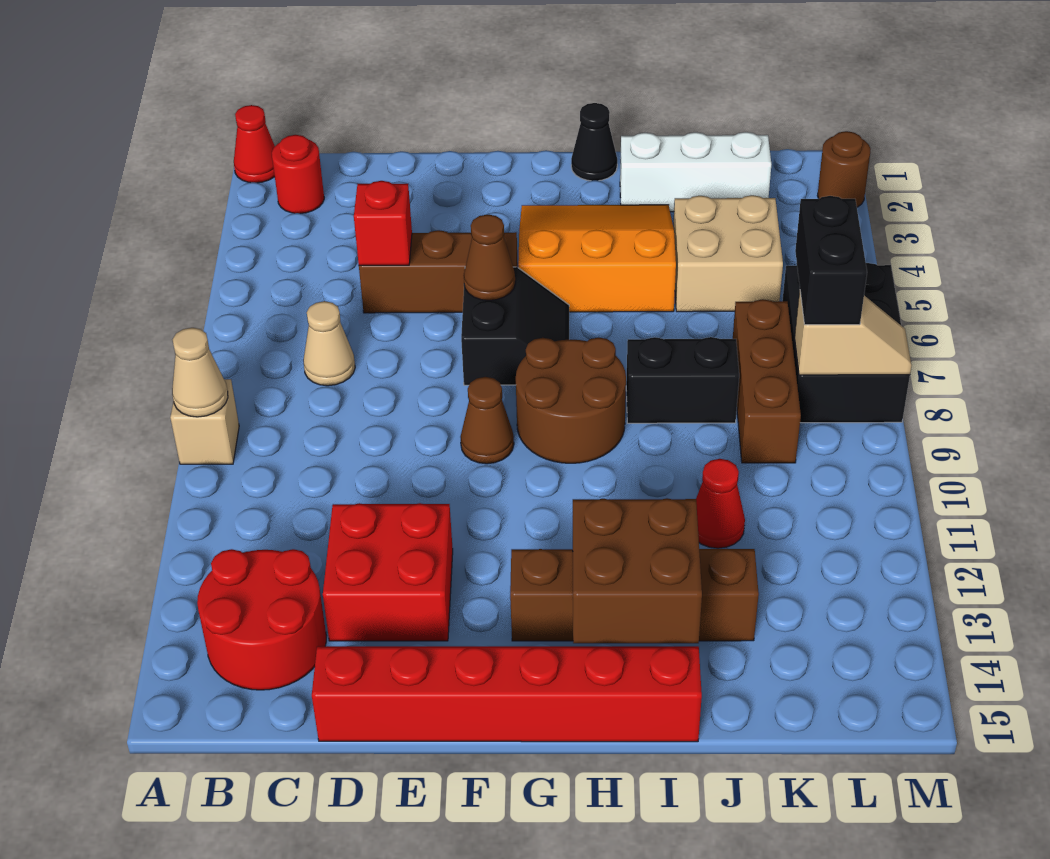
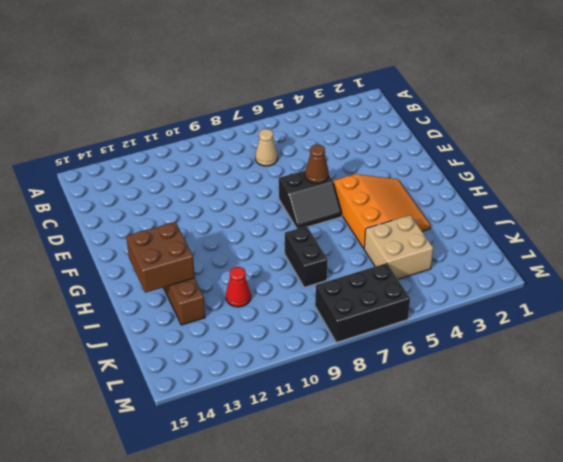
none -> red 1x1 cone [234,105,275,183]
none -> tan 1x1 brick [170,379,239,464]
none -> red 1x1 round brick [272,135,324,214]

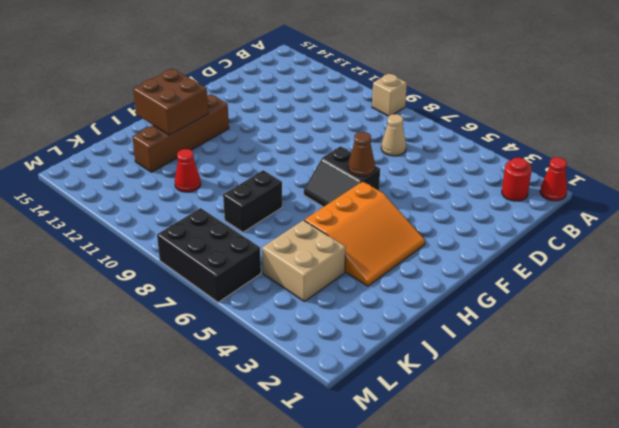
none -> red 2x2 round brick [197,549,326,690]
none -> brown 1x3 brick [359,230,518,313]
none -> red 2x2 brick [323,503,453,641]

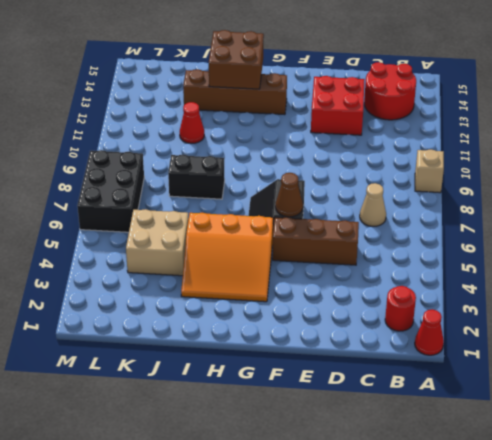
none -> red 1x6 brick [312,646,702,742]
none -> brown 1x1 cone [460,377,514,464]
none -> brown 2x2 round brick [516,337,626,463]

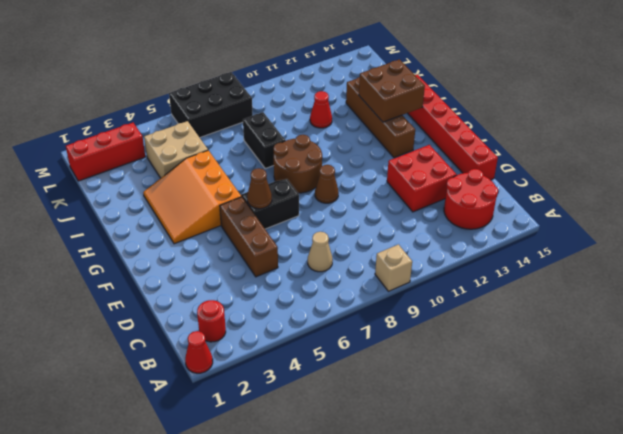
red 1x3 brick [66,123,145,181] -> none
none -> black 1x1 cone [571,103,617,181]
none -> white 1x3 brick [620,132,771,212]
none -> brown 1x3 brick [733,299,801,463]

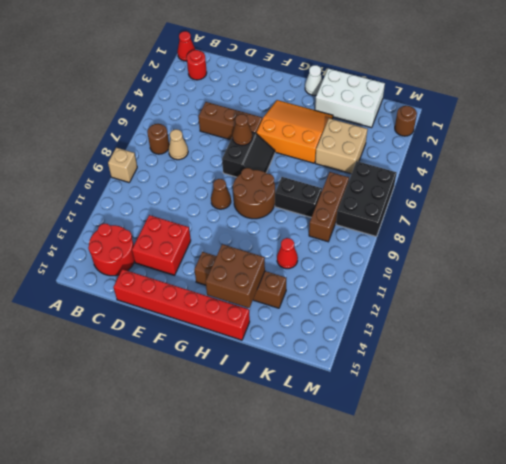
brown 1x1 round brick [147,124,169,154] -> none
white 1x1 cone [305,65,323,95] -> black 1x1 cone [571,103,617,181]
white 2x3 brick [315,68,385,128] -> white 1x3 brick [620,132,771,212]
none -> tan 1x1 cone [172,328,228,417]
none -> red 1x1 brick [354,181,412,265]
none -> tan 1x2 slope [795,292,912,375]

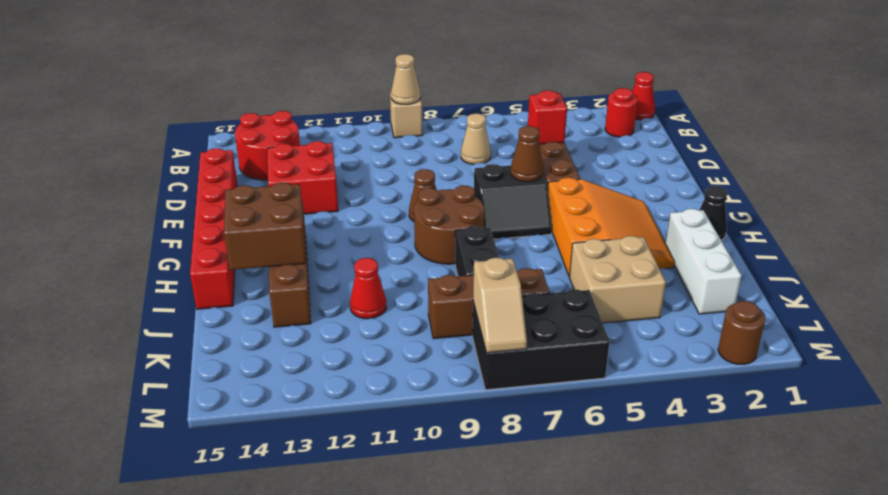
none -> black 1x2 brick [795,196,867,325]

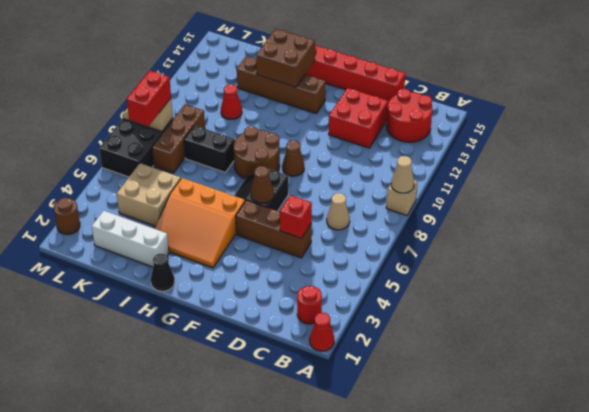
red 1x2 brick [127,71,171,126] -> black 1x2 brick [795,196,867,325]

